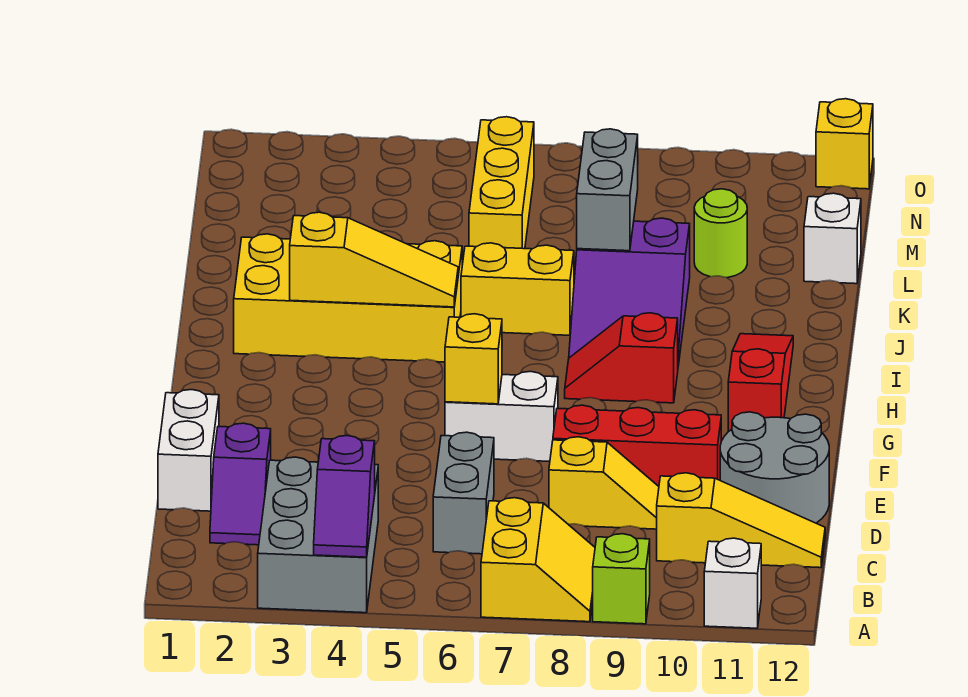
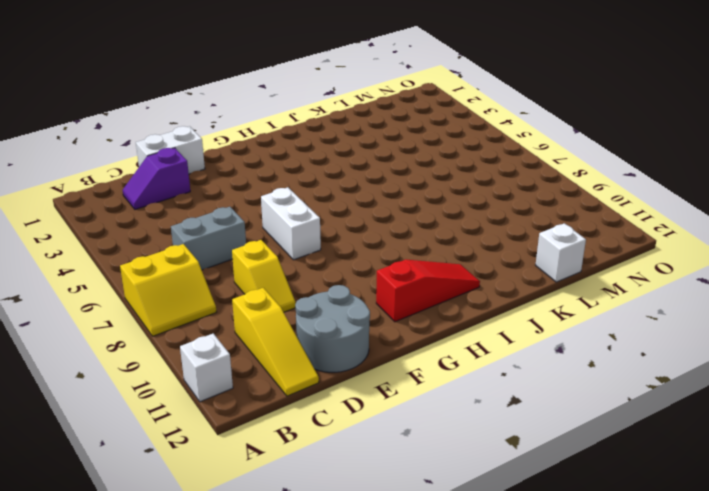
none -> grey 2x3 brick [258,457,378,613]
none -> lime 1x1 brick [593,534,650,624]
none -> red 1x3 brick [553,405,721,486]

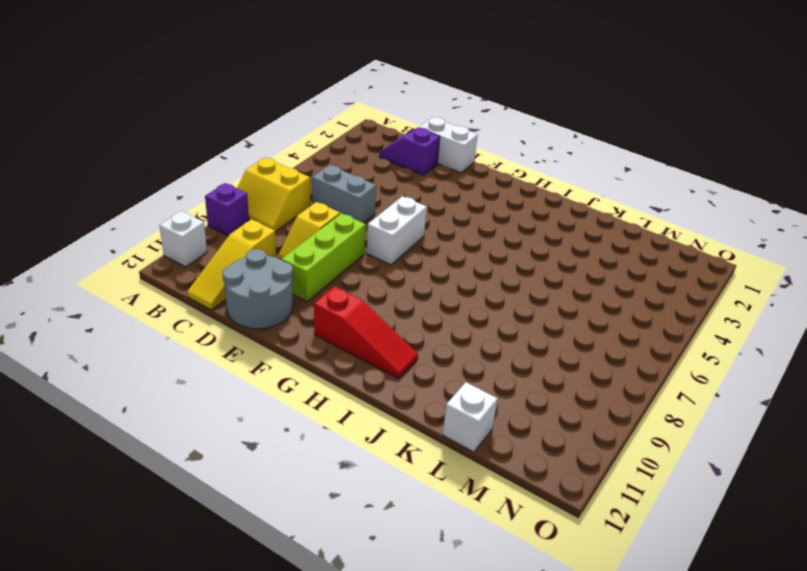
purple 1x1 brick [205,183,249,236] -> lime 1x1 brick [593,534,650,624]
lime 1x3 brick [282,213,366,301] -> red 1x3 brick [553,405,721,486]
none -> grey 2x3 brick [258,457,378,613]
none -> red 1x2 slope [565,313,678,403]
none -> yellow 2x4 brick [234,234,462,362]

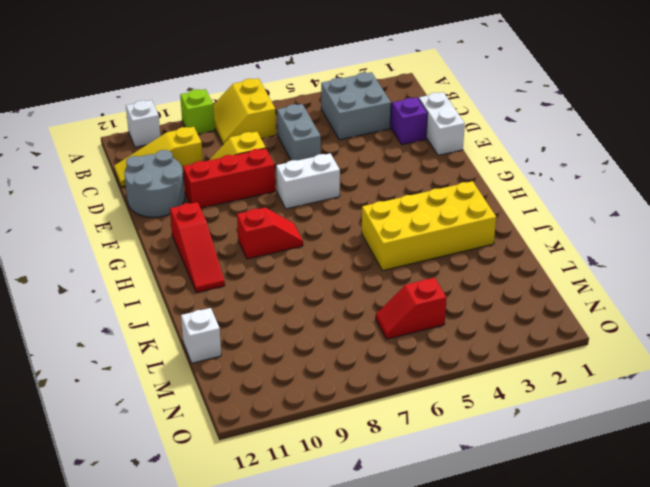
grey 2x2 brick [321,72,391,140] -> grey 2x3 brick [258,457,378,613]
red 1x2 slope [376,278,446,339] -> yellow 1x3 brick [469,117,534,249]
none -> purple 2x3 slope [569,218,690,366]
none -> yellow 1x2 brick [461,243,574,335]
none -> lime 1x1 round brick [694,189,747,278]

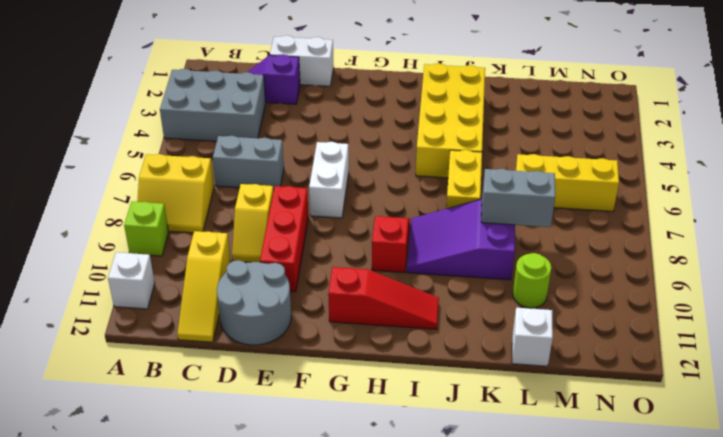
none -> yellow 1x1 brick [816,99,873,189]
none -> purple 1x2 slope [314,436,375,557]
none -> yellow 1x1 brick [445,314,502,404]

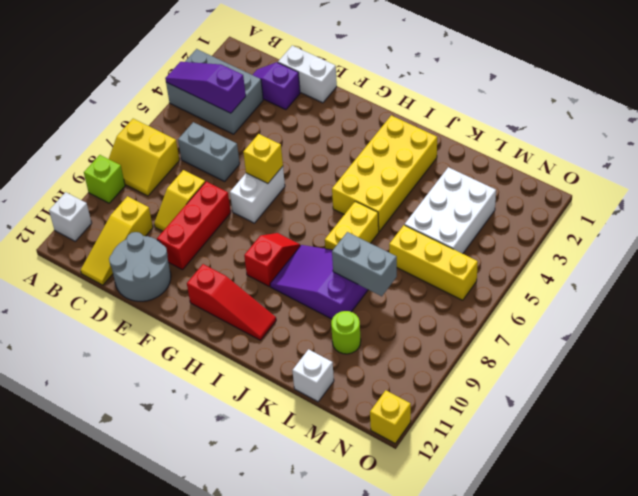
purple 1x3 slope [165,62,246,113] -> purple 1x2 slope [314,436,375,557]
white 2x3 brick [405,167,496,254] -> none
none -> yellow 1x3 slope [290,212,458,307]

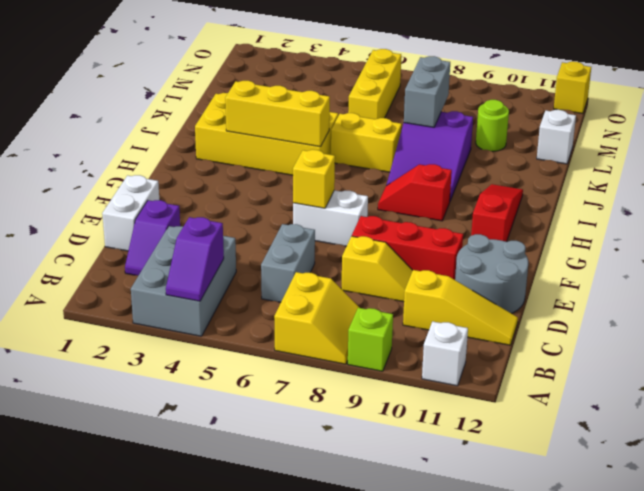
yellow 1x3 brick [225,81,330,147] -> yellow 1x3 slope [290,212,458,307]

